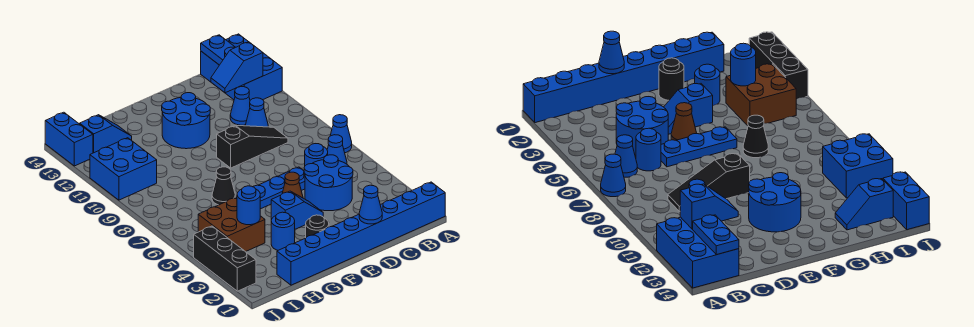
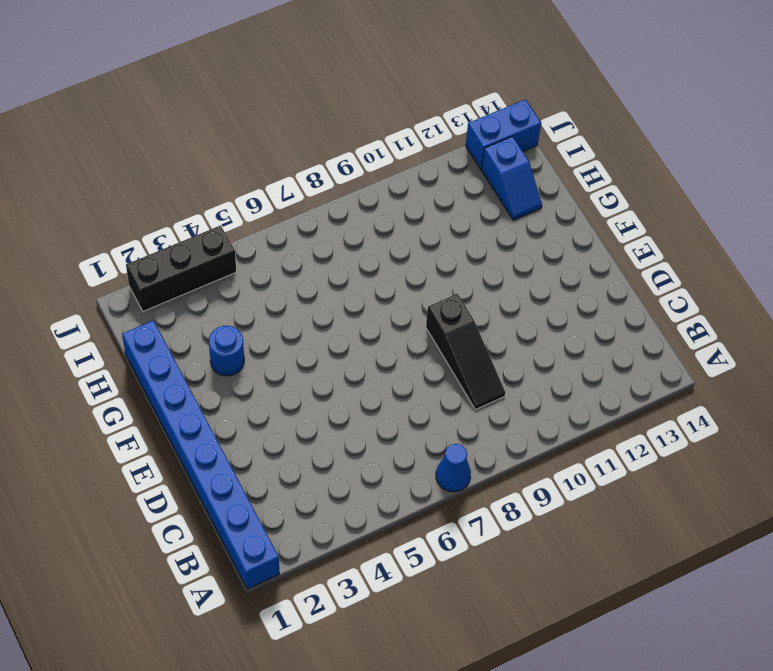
none -> blue 2x3 brick [201,34,282,100]
none -> blue 1x1 cone [327,135,347,164]
none -> blue 2x2 round brick [304,155,353,211]

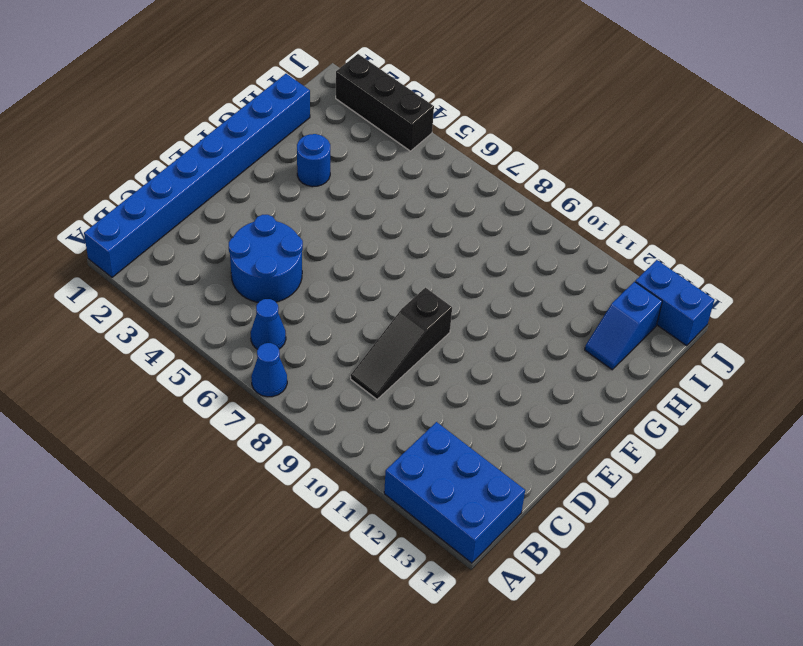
none -> blue 1x1 round brick [305,144,328,166]
none -> blue 1x1 cone [245,98,268,127]
none -> blue 1x1 cone [230,87,250,125]

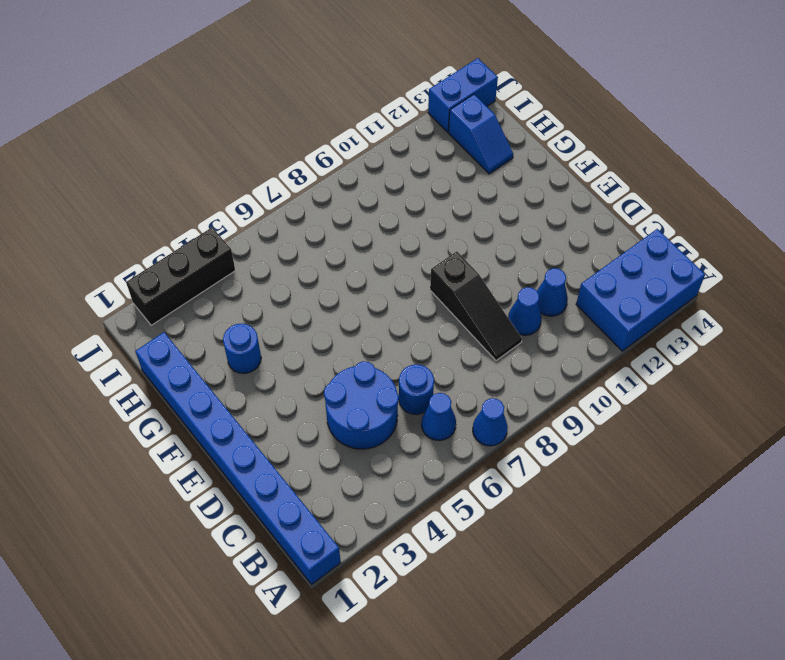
none -> blue 1x3 plate [253,167,305,209]
none -> blue 1x2 slope [271,191,323,229]
none -> brown 1x1 cone [282,172,303,198]

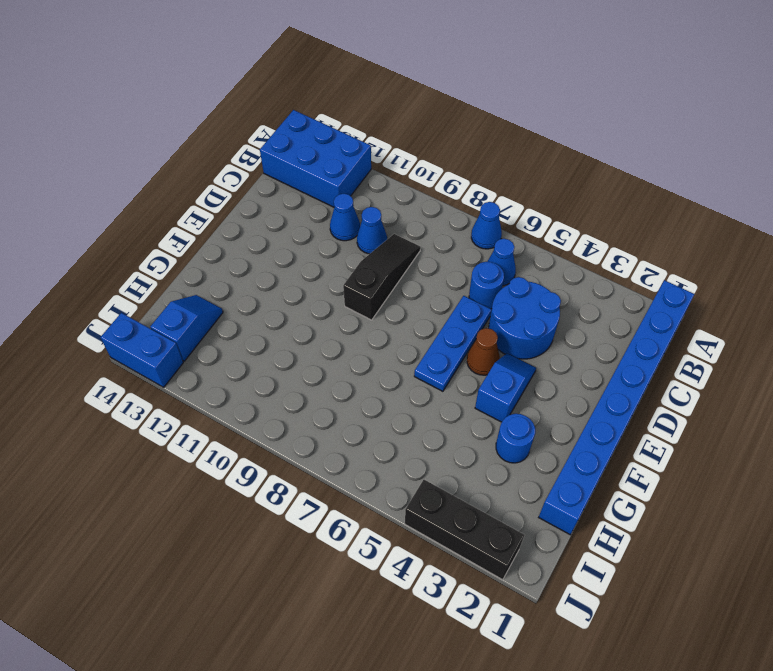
none -> blue 2x2 round brick [162,93,210,149]
none -> black 1x1 round brick [306,215,329,237]
none -> black 1x1 cone [212,167,235,205]

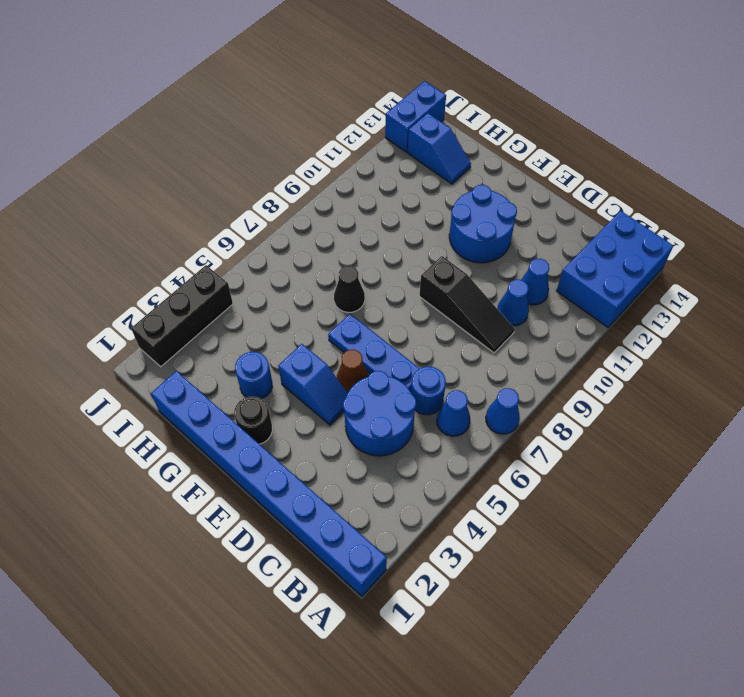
none -> brown 2x2 brick [198,197,265,252]
none -> blue 2x2 brick [90,138,157,200]
none -> blue 1x2 slope [211,42,263,93]

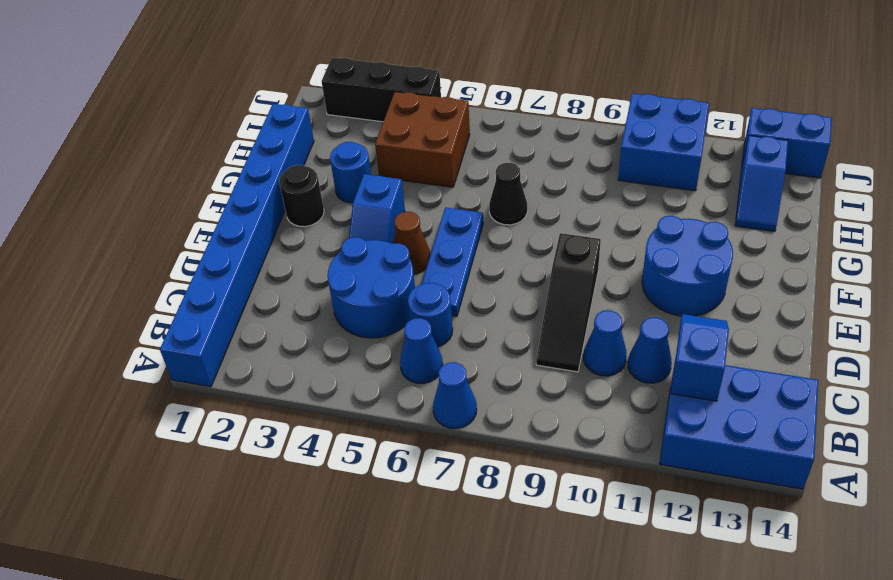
none -> blue 1x2 plate [201,35,235,65]
none -> blue 1x1 cone [359,185,382,224]
none -> blue 1x1 round brick [237,186,260,225]

